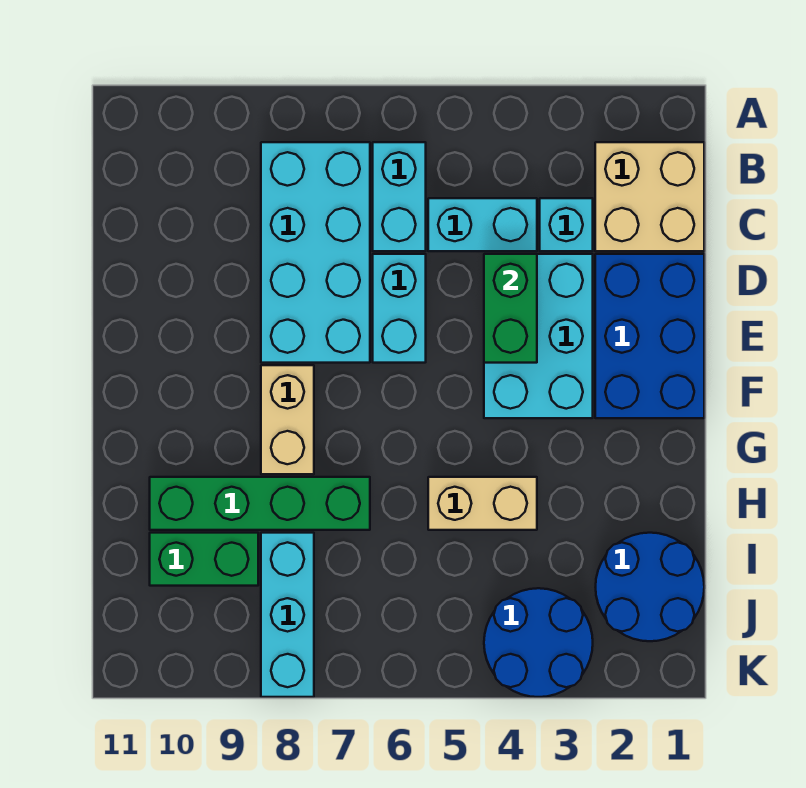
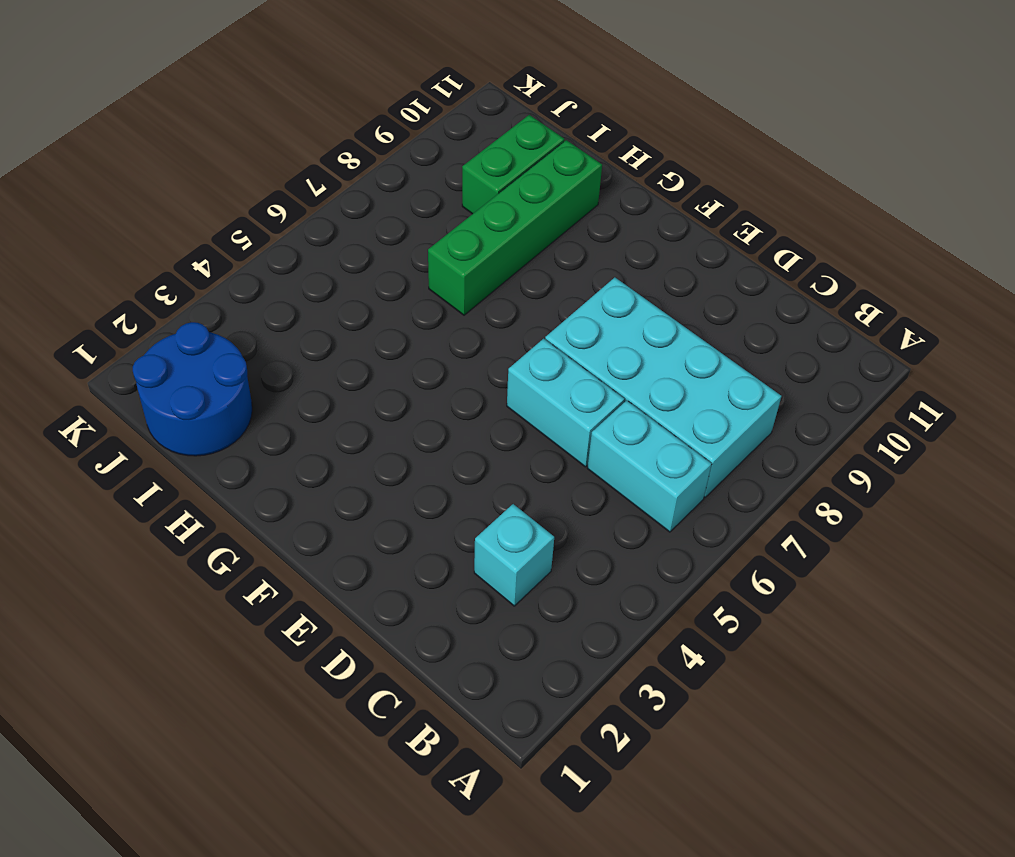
none -> tan 2x2 brick [595,142,704,251]
none -> cyan 1x2 brick [428,198,537,251]
none -> blue 2x3 brick [595,254,704,418]

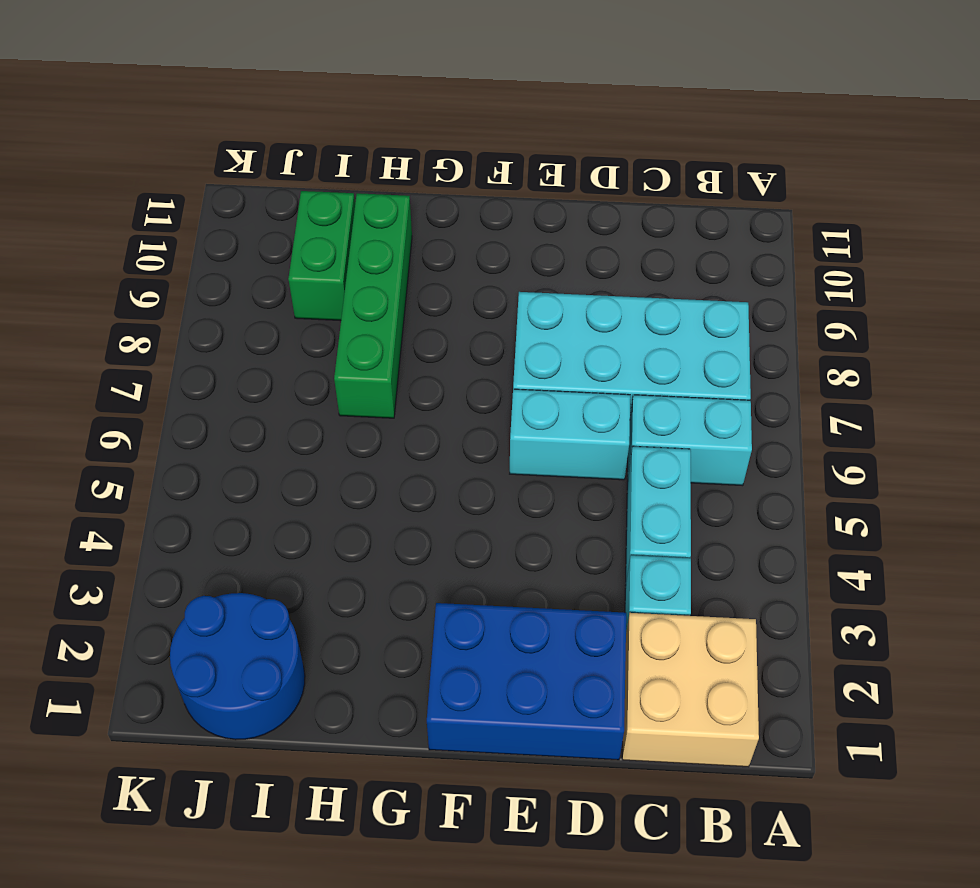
none -> cyan 2x3 brick [484,254,593,418]
none -> tan 1x2 brick [261,365,314,474]
none -> tan 1x2 brick [428,477,537,530]

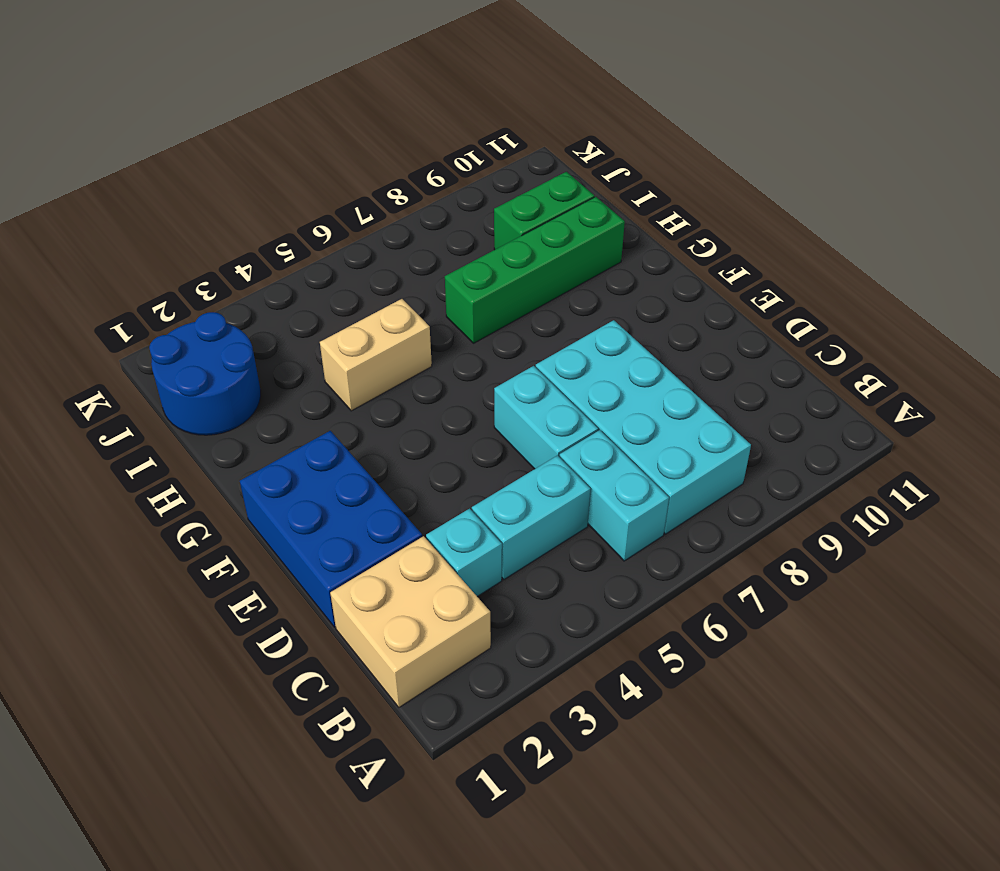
none -> cyan 2x3 brick [484,254,593,418]
none -> tan 1x2 brick [261,365,314,474]
none -> cyan 1x3 brick [261,533,314,697]

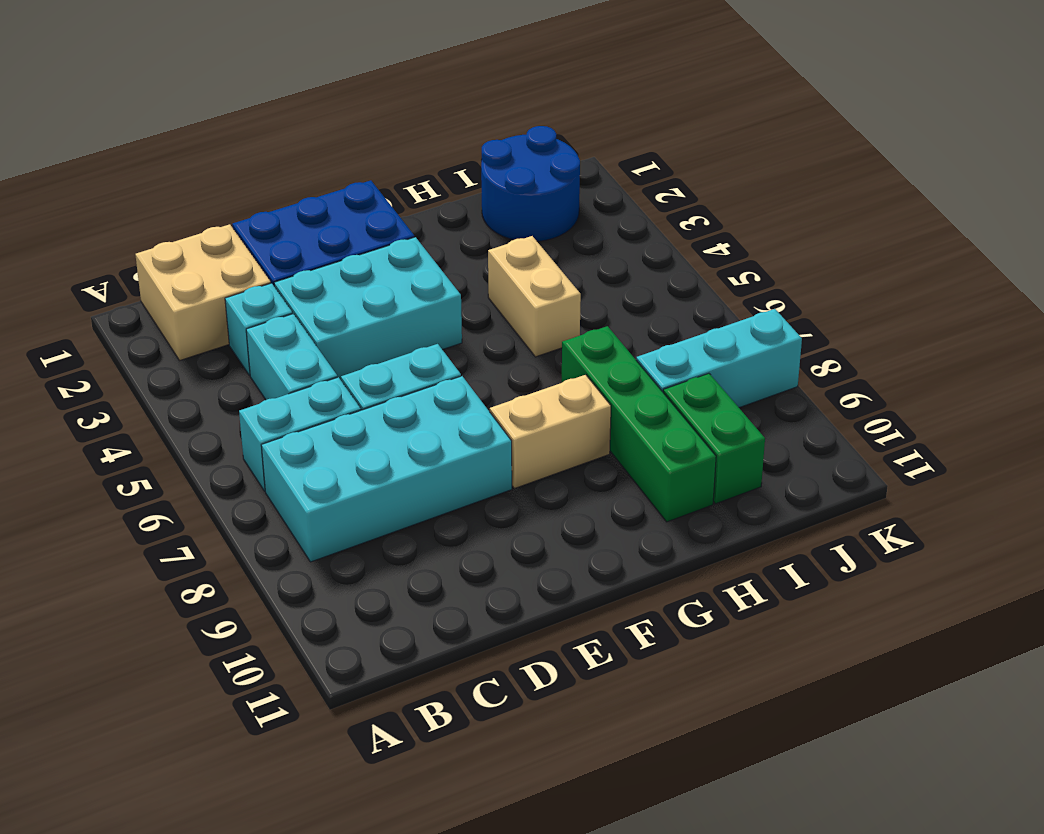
none -> blue 2x2 round brick [484,588,593,697]
none -> green 1x2 brick [484,254,537,363]

